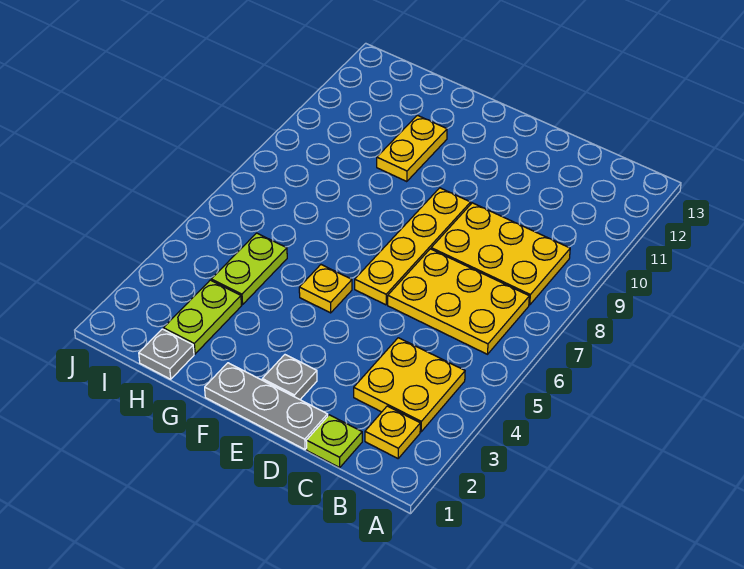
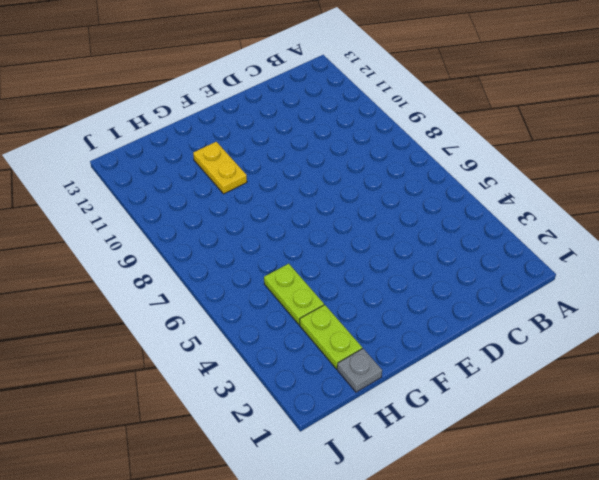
none -> yellow 1x1 plate [365,406,420,458]
none -> yellow 2x2 plate [354,338,465,432]
none -> yellow 2x3 plate [388,249,529,354]

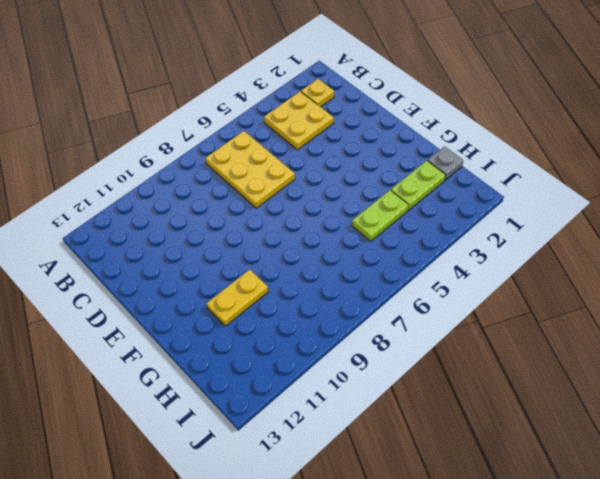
none -> yellow 2x3 plate [431,203,570,305]
none -> lime 1x1 plate [306,415,362,468]
none -> grey 1x3 plate [205,363,328,449]

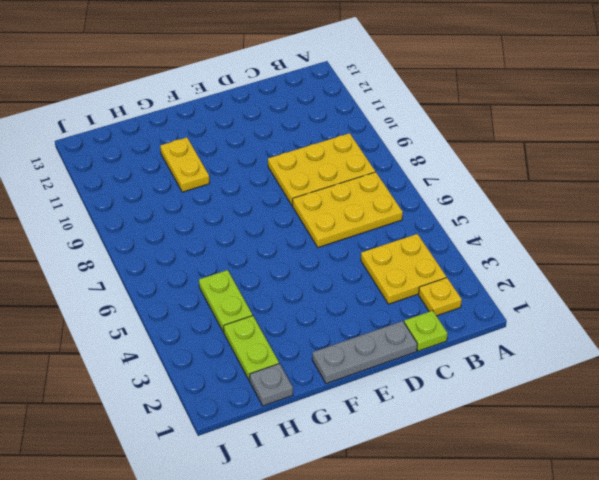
none -> grey 1x1 plate [262,355,317,399]
none -> yellow 1x4 plate [355,188,471,305]
none -> yellow 1x1 plate [299,265,352,313]

